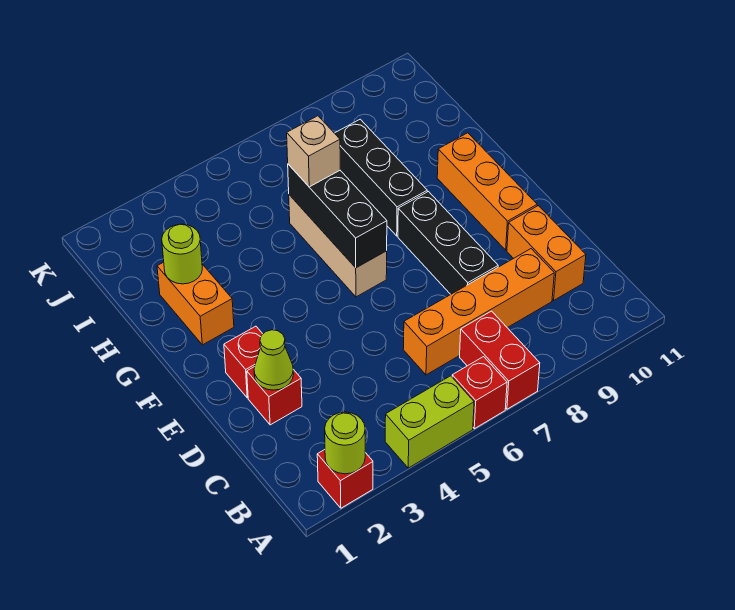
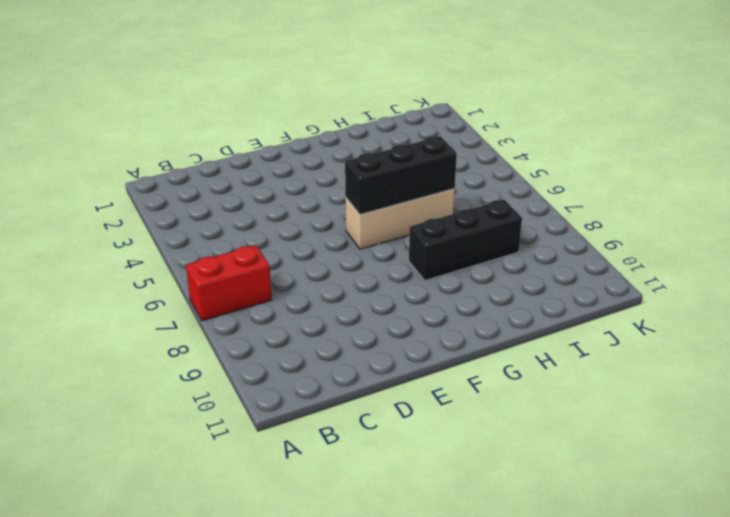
none -> red 1x1 brick [317,450,373,508]
none -> lime 1x2 brick [385,376,474,468]
none -> red 1x1 brick [452,357,507,429]

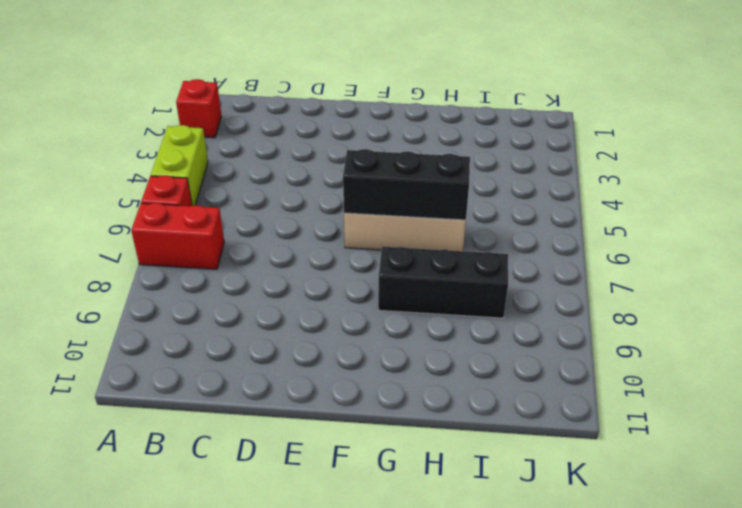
none -> orange 1x4 brick [403,249,554,375]
none -> orange 1x2 brick [507,206,586,300]
none -> red 1x1 brick [247,367,302,425]

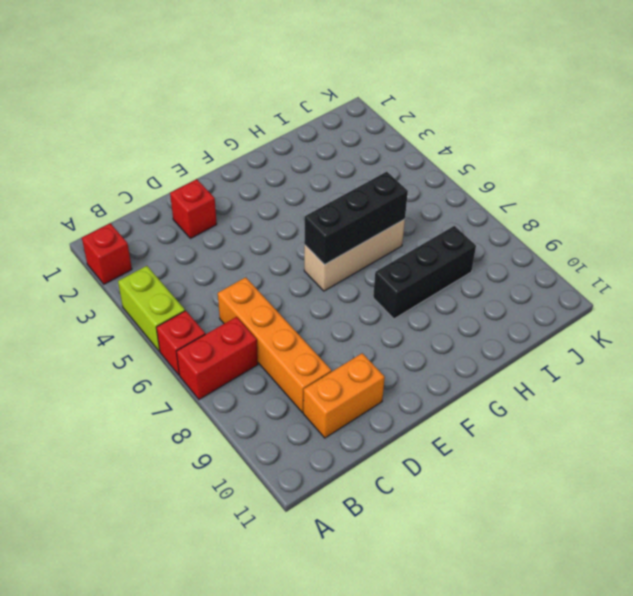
none -> black 1x3 brick [398,192,498,294]
none -> red 1x1 brick [224,326,262,398]
none -> orange 1x3 brick [437,133,537,250]

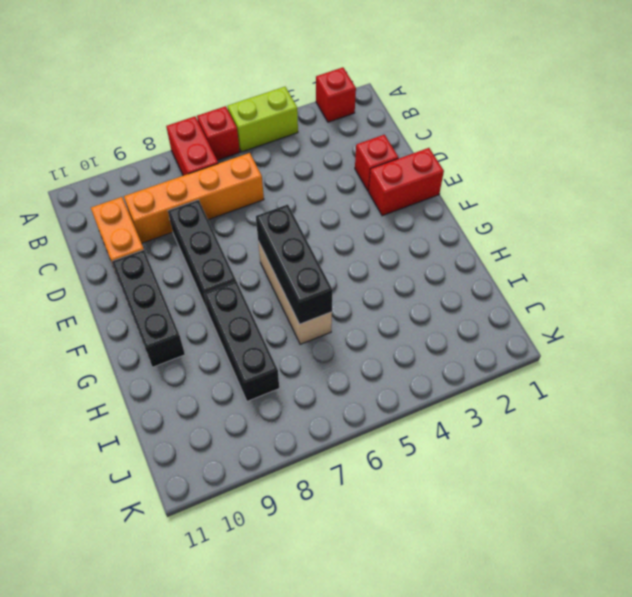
red 1x2 brick [369,148,444,216] -> red 1x1 brick [224,326,262,398]
black 1x3 brick [112,250,185,367] -> orange 1x3 brick [437,133,537,250]
none -> orange 1x2 brick [157,262,234,345]
none -> lime 1x1 round brick [325,412,365,474]
none -> lime 1x1 cone [254,330,294,390]

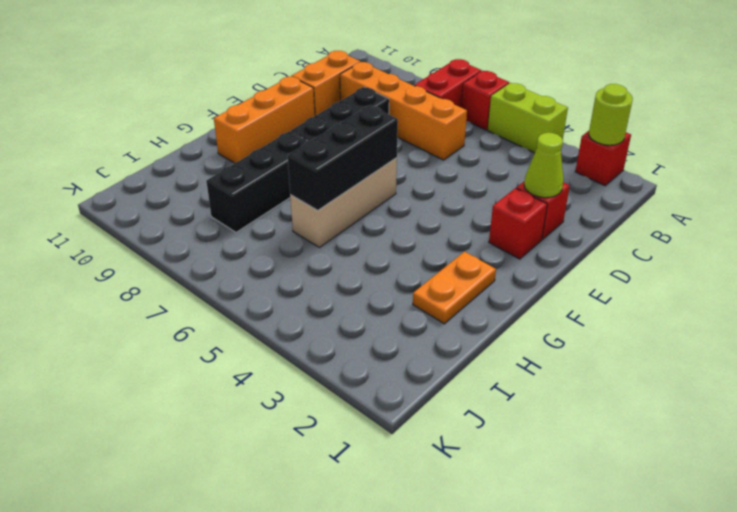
orange 1x2 plate [413,252,496,324] -> orange 1x2 brick [157,262,234,345]
none -> lime 1x1 round brick [162,224,202,284]
none -> tan 1x1 brick [287,116,340,187]

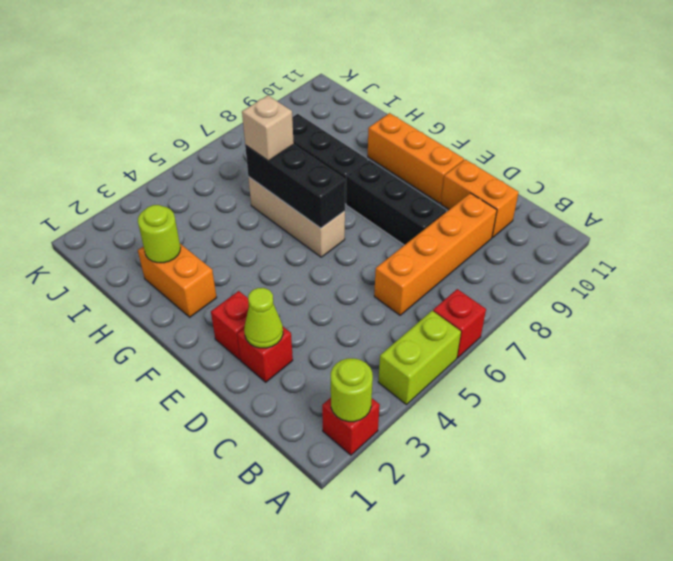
none -> red 1x2 brick [460,311,540,409]

